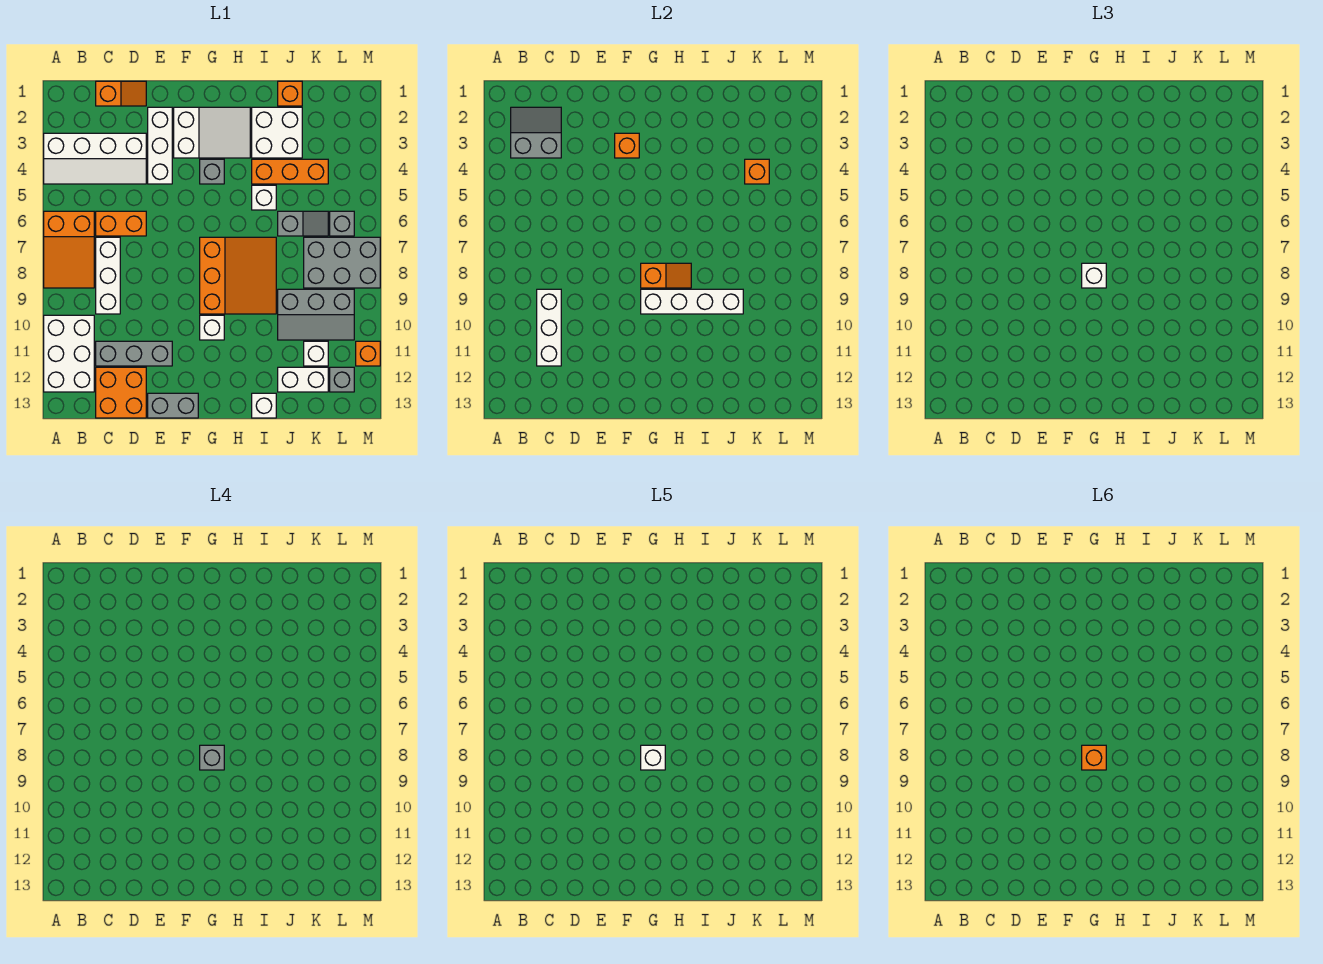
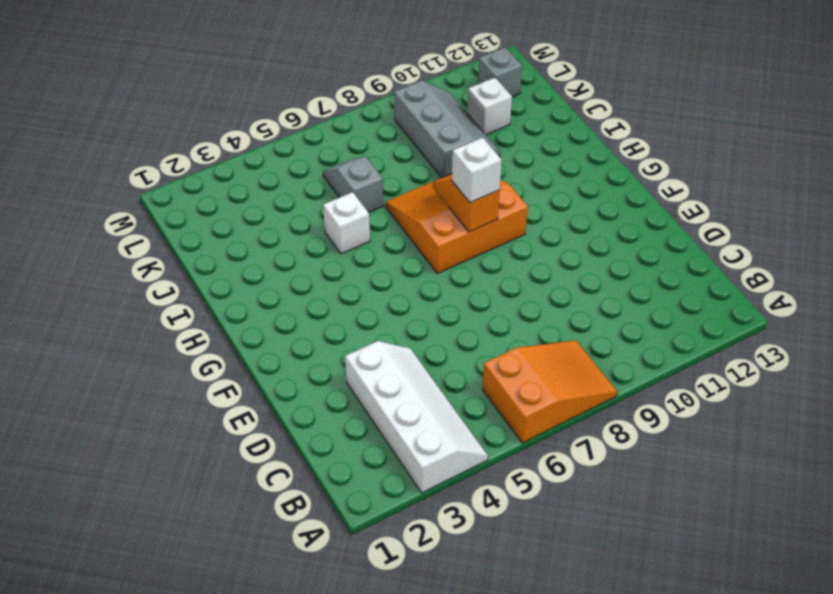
none -> white 2x3 brick [44,315,94,392]
none -> orange 1x2 slope [96,81,146,106]
none -> orange 1x2 brick [96,211,146,236]
none -> white 1x3 brick [96,237,120,314]

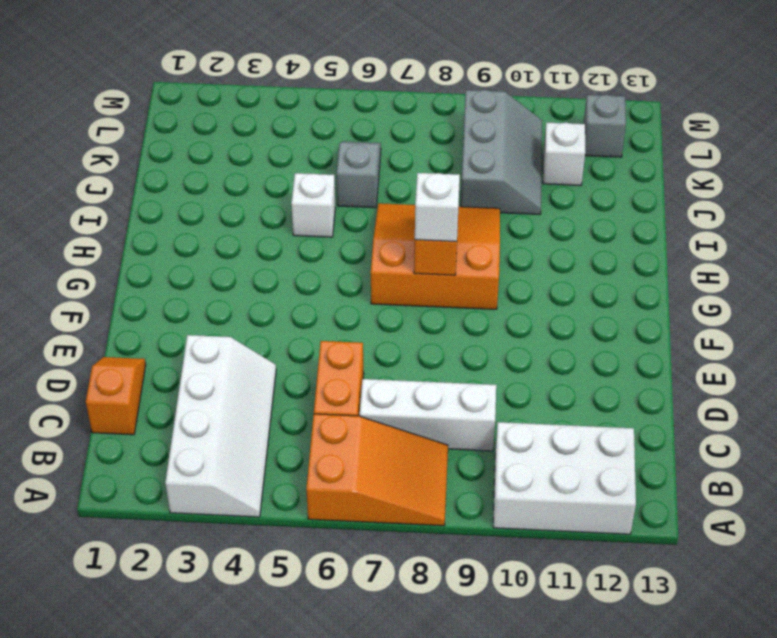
none -> grey 1x3 brick [96,341,172,366]
none -> orange 2x2 brick [96,367,146,418]
none -> white 1x3 brick [148,107,172,184]
none -> grey 1x2 brick [148,393,198,418]

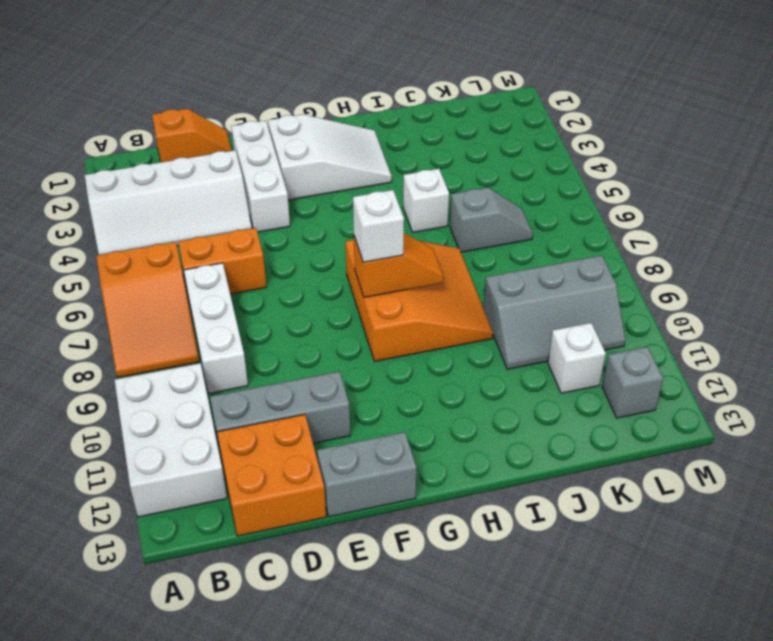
none -> grey 1x1 brick [200,159,224,184]
none -> white 1x1 brick [200,315,224,340]
none -> white 2x2 brick [252,107,302,158]
none -> orange 1x3 brick [252,159,328,184]

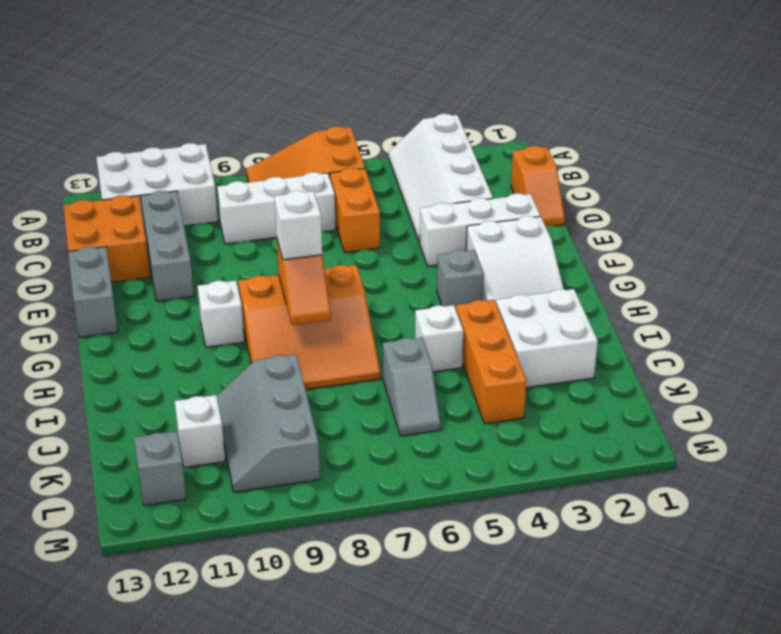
none -> white 1x1 brick [252,393,276,418]
none -> orange 1x1 brick [278,81,302,106]
none -> white 1x2 brick [278,367,328,392]
none -> grey 2x3 brick [304,237,380,288]

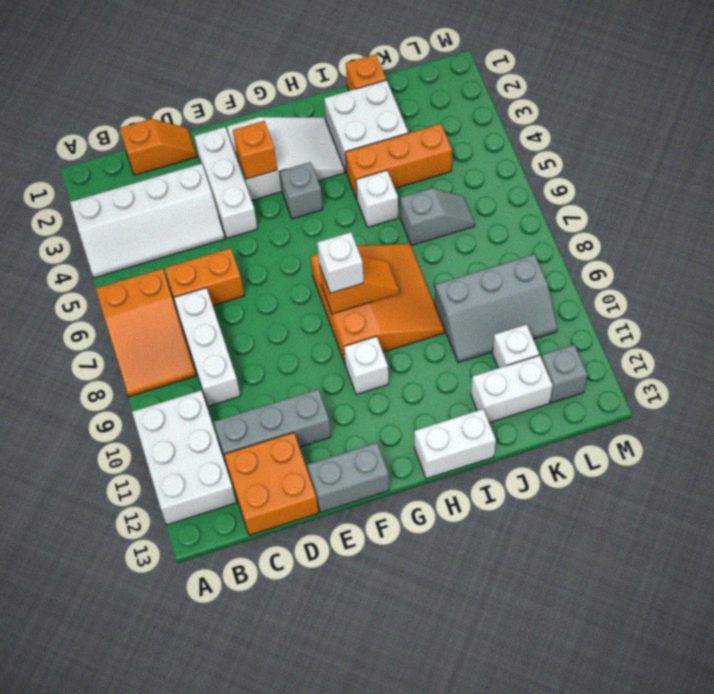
white 1x2 brick [414,409,496,479] -> white 1x1 brick [252,393,276,418]
none -> grey 2x3 brick [304,237,380,288]
none -> grey 1x1 brick [330,211,354,236]
none -> orange 1x1 brick [356,341,380,366]
none -> grey 2x2 slope [511,107,561,158]

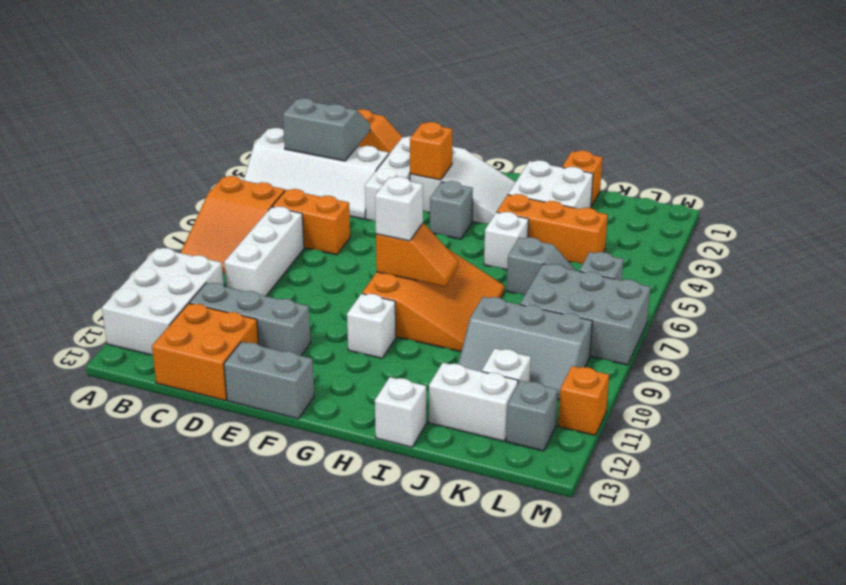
none -> white 1x3 brick [537,289,561,366]
none -> white 1x4 brick [641,289,743,314]
none -> orange 1x1 brick [745,159,769,184]
none -> grey 1x1 brick [200,745,224,770]

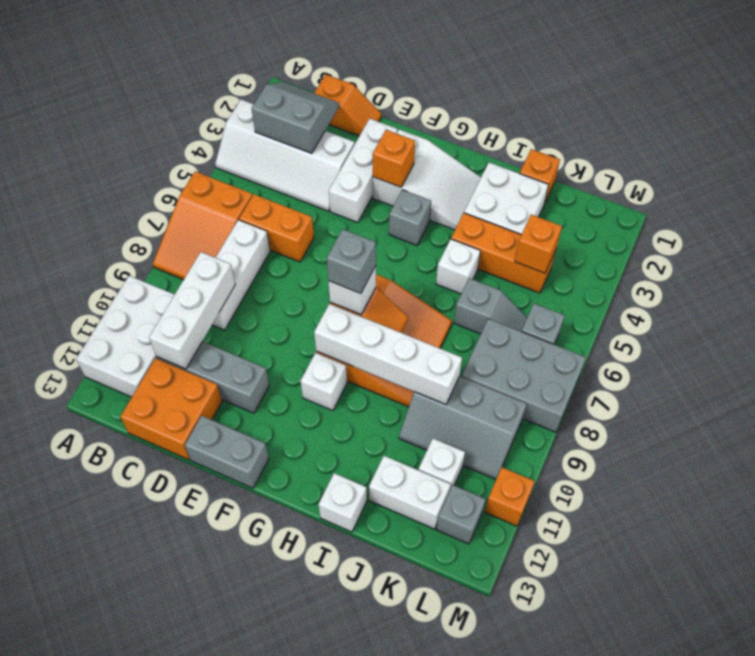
none -> white 1x1 brick [641,745,665,770]
none -> orange 1x1 brick [1082,745,1106,770]

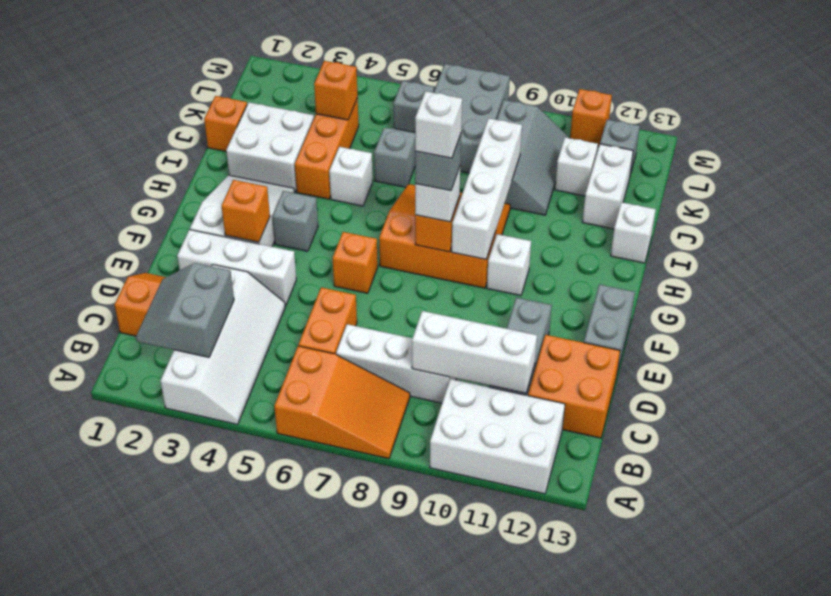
orange 1x1 brick [333,232,378,293] -> orange 1x1 brick moved to [1082,745,1106,770]

